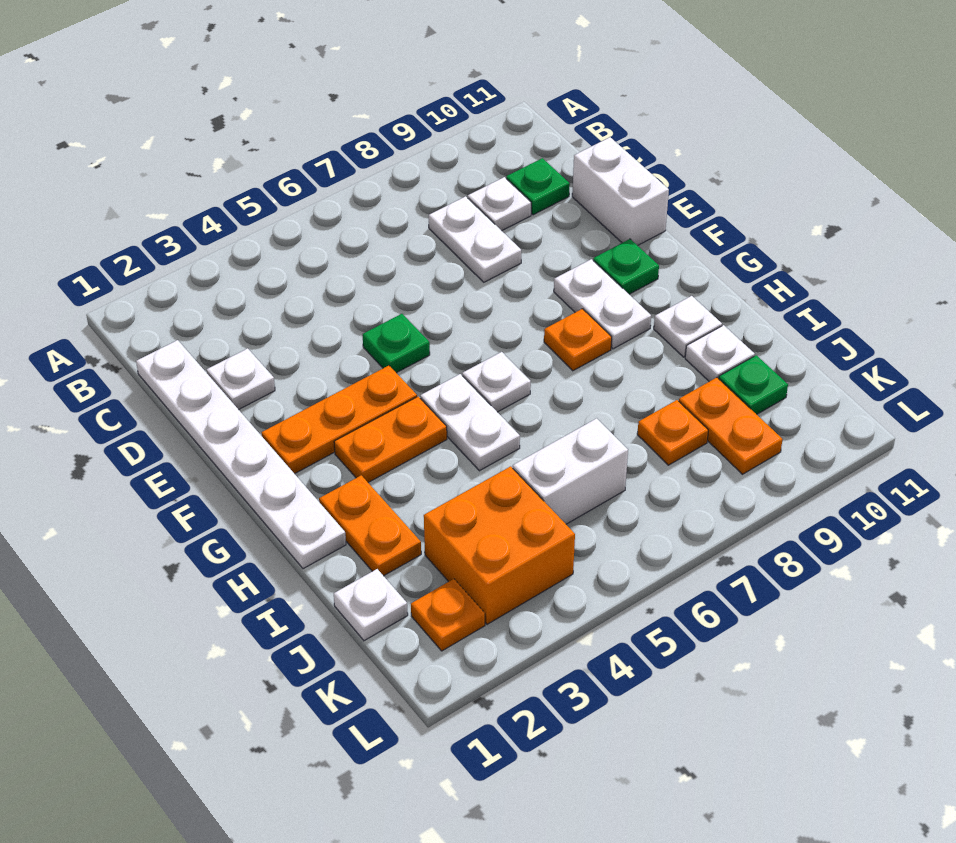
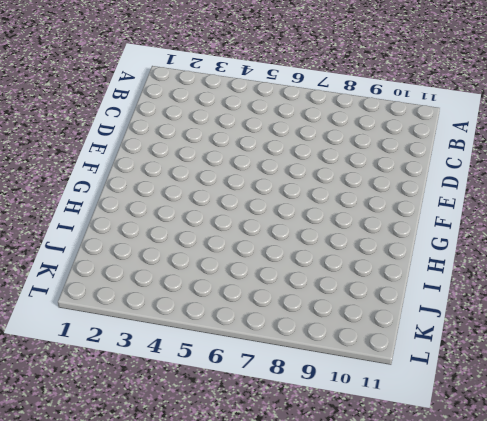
none -> white 1x6 plate [136,340,346,569]
none -> white 1x2 plate [429,196,521,282]
none -> white 1x1 plate [468,177,531,231]

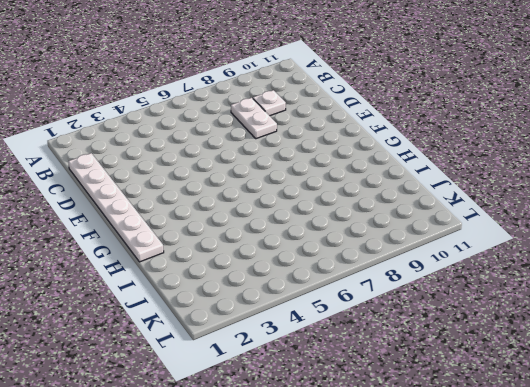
none -> green 1x1 plate [506,158,570,215]
none -> white 1x1 plate [207,348,275,410]
none -> white 1x2 brick [572,137,669,246]

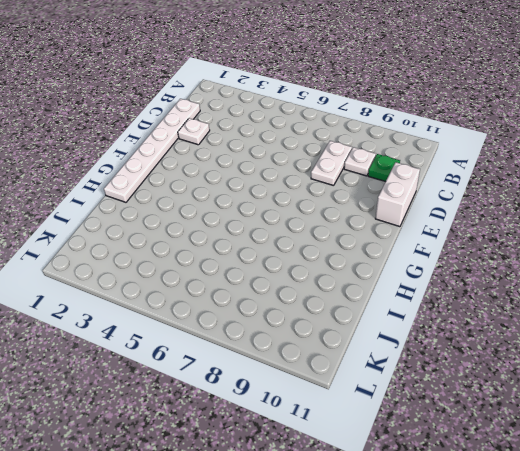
none -> green 1x1 plate [363,314,430,373]
none -> orange 1x3 plate [262,366,417,474]
none -> white 1x2 plate [554,259,651,349]

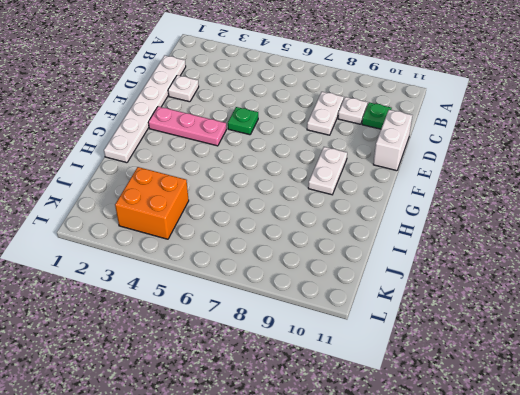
pink 1x3 plate [148,106,226,146] -> orange 1x3 plate [262,366,417,474]
none -> green 1x1 plate [593,239,659,294]
none -> orange 1x2 plate [334,397,447,482]
none -> white 1x2 plate [420,374,520,471]

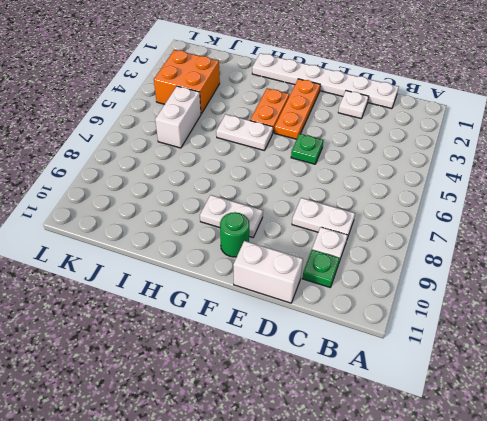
green 1x1 round brick [220,212,249,257] -> green 1x1 plate [593,239,659,294]
none -> white 1x1 plate [462,352,531,412]
none -> orange 1x1 plate [544,309,612,371]
none -> orange 1x2 plate [319,475,421,576]

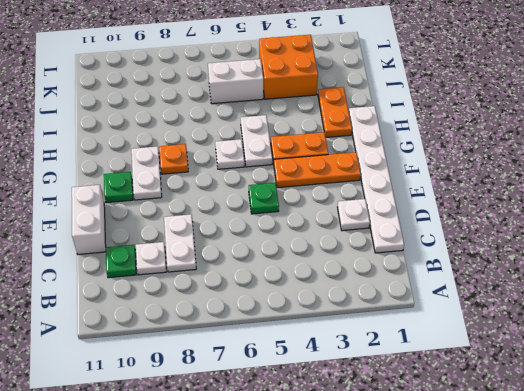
none -> white 1x1 plate [654,296,722,357]
none -> white 1x1 plate [685,325,755,381]
none -> white 1x1 plate [334,569,408,641]

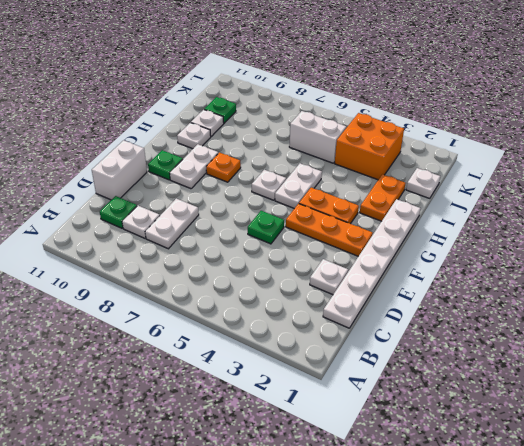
none -> orange 1x1 plate [637,400,708,465]
none -> orange 1x2 plate [679,378,783,474]
none -> orange 1x1 plate [411,579,485,651]

